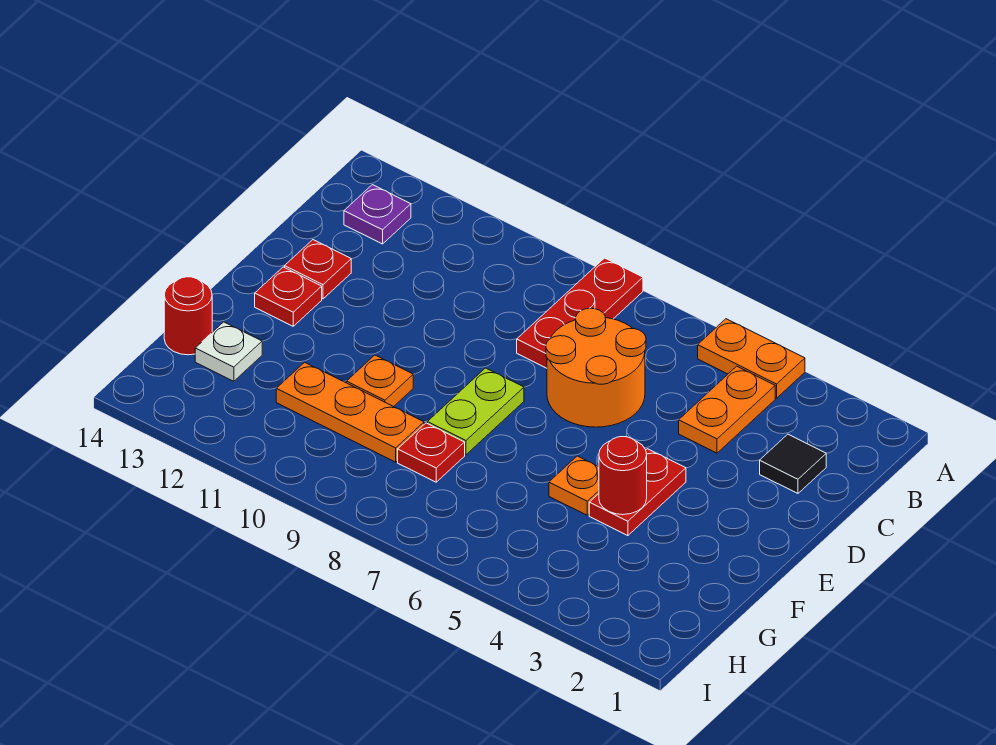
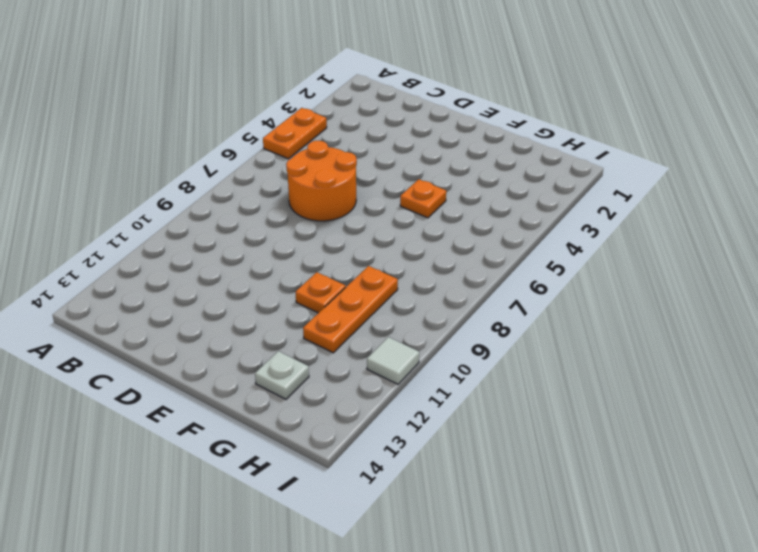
white 1x1 tile [367,337,419,384] -> none
none -> red 1x3 plate [517,258,643,368]
none -> orange 1x2 plate [679,366,775,453]
none -> purple 1x1 plate [344,185,411,244]

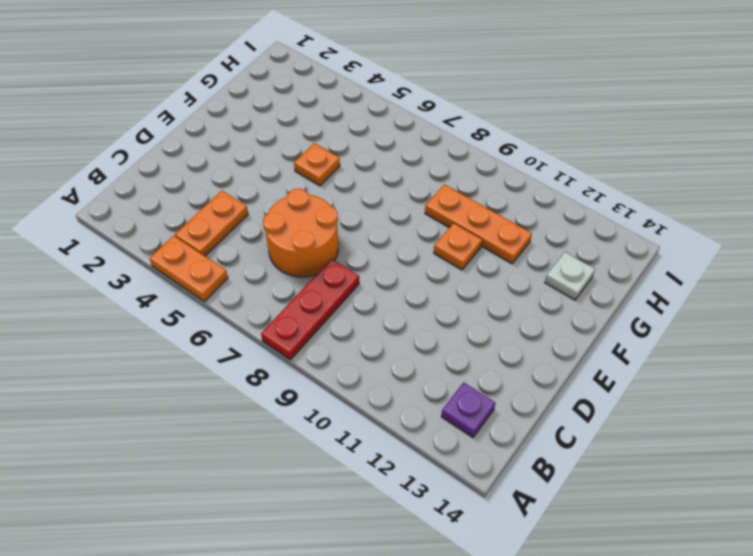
none -> black 1x1 tile [760,434,826,493]
none -> red 1x1 plate [285,240,351,299]
none -> red 1x2 plate [589,449,686,536]

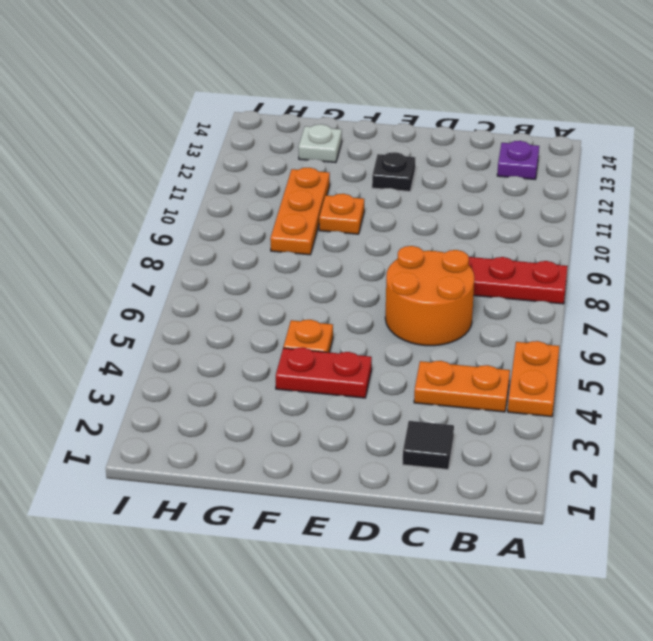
black 1x1 plate [372,152,415,191] -> none
none -> red 1x1 plate [285,240,351,299]
none -> lime 1x2 plate [427,368,524,455]
none -> red 1x1 plate [255,267,322,326]

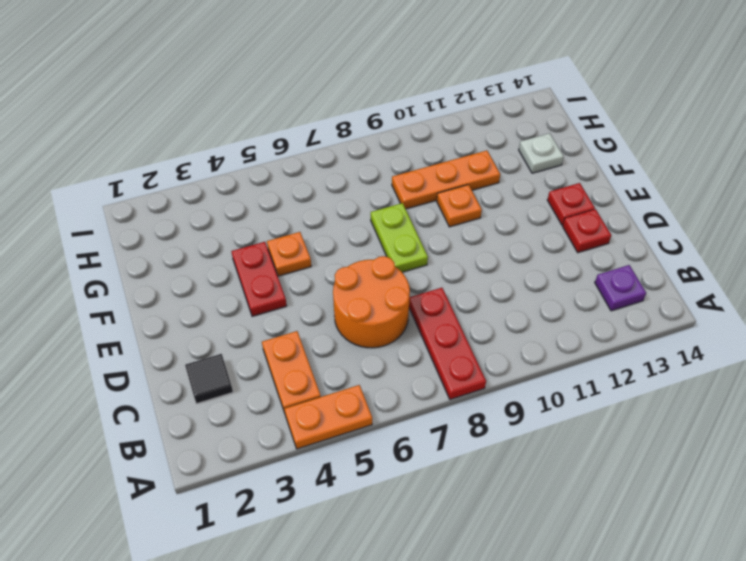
none -> red 1x1 plate [398,423,465,482]
none -> red 1x1 round brick [164,277,212,355]
none -> red 1x1 round brick [599,437,647,515]

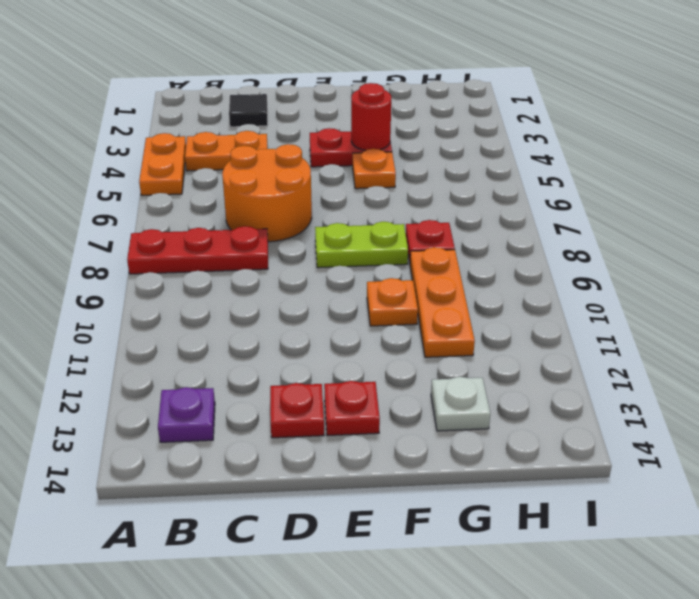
none -> red 1x1 round brick [164,277,212,355]

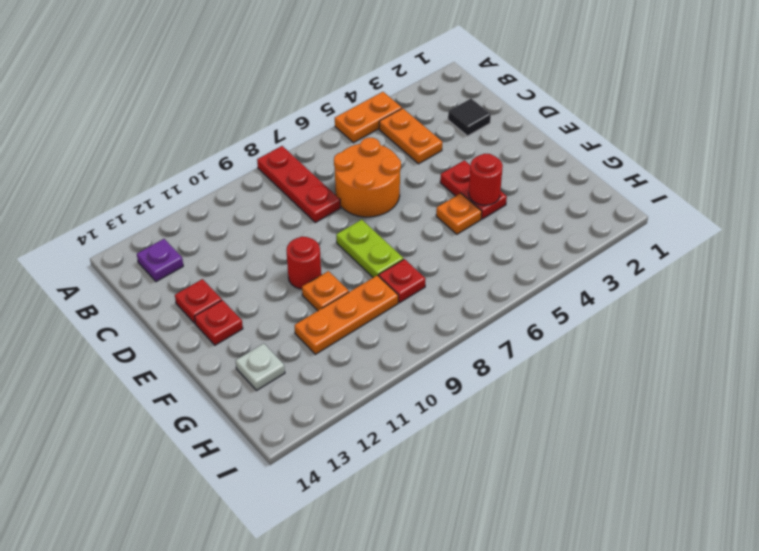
red 1x1 round brick [287,237,321,289] -> red 1x1 round brick moved to [164,277,212,355]

